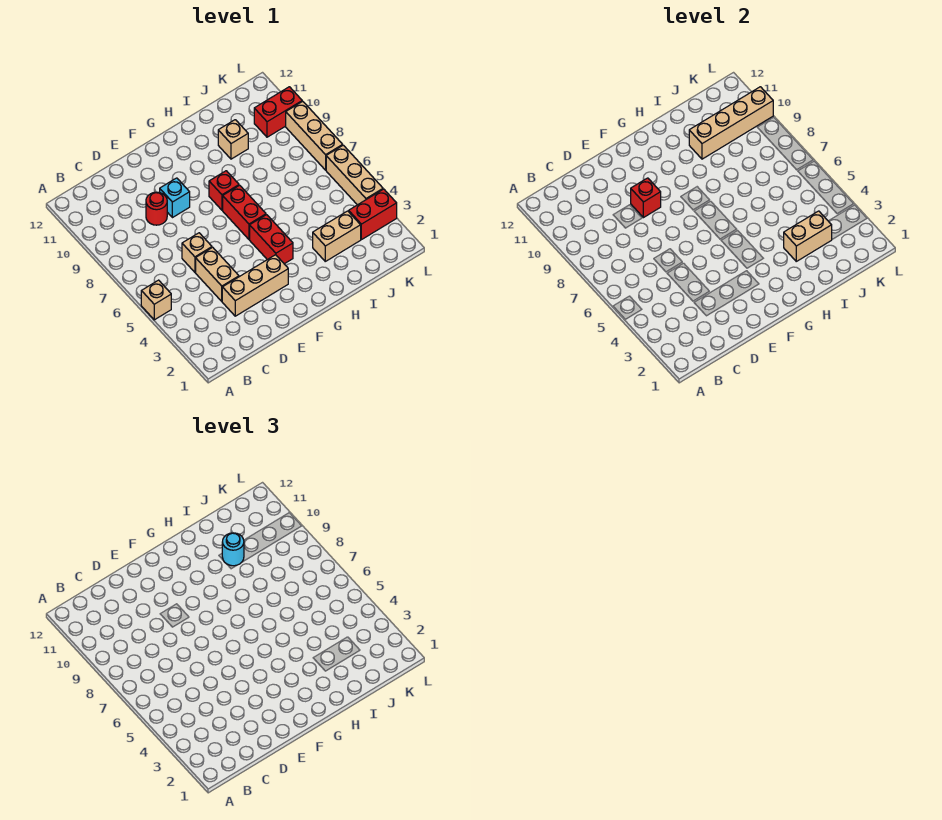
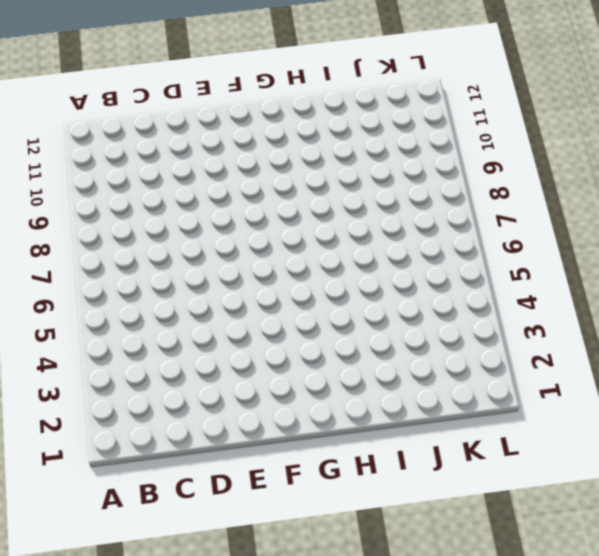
none -> tan 1x1 brick [141,280,171,320]
none -> tan 1x3 brick [222,255,288,316]
none -> tan 1x2 brick [196,247,239,301]

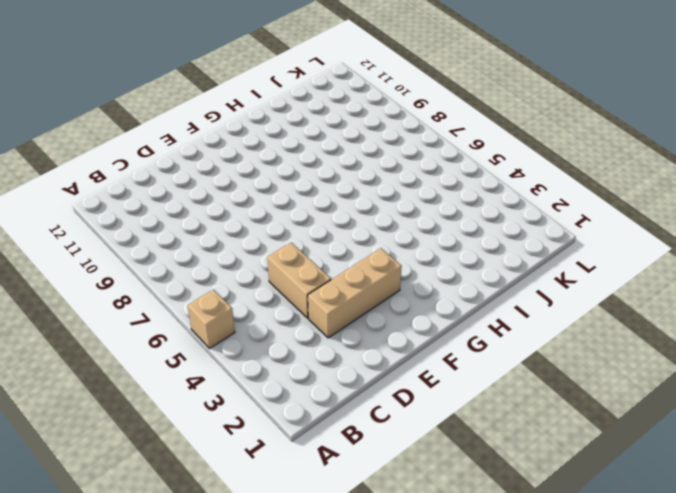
none -> tan 1x1 brick [182,233,212,272]
none -> red 1x1 round brick [146,192,167,225]
none -> cyan 1x1 brick [160,178,190,218]

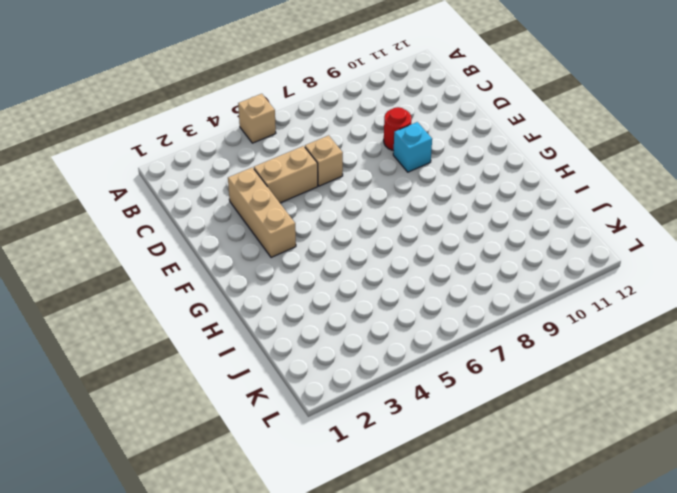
none -> red 1x2 brick [250,215,293,264]
none -> red 1x2 brick [223,185,266,239]
none -> red 1x1 brick [209,171,239,210]

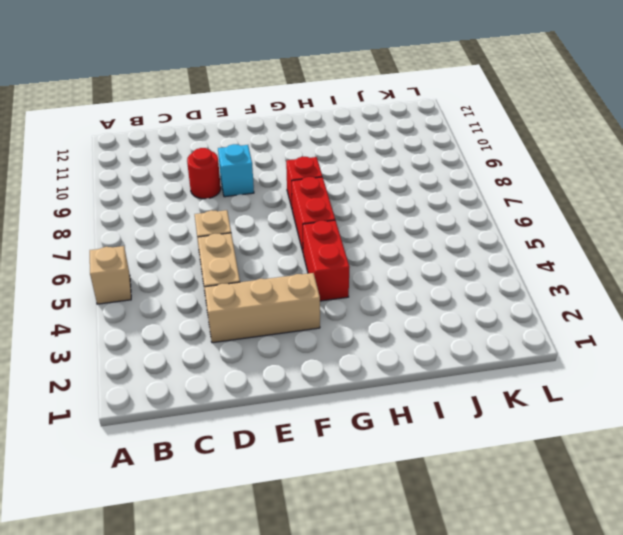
none -> tan 1x2 brick [313,211,361,261]
none -> tan 1x1 brick [218,120,248,159]
none -> red 1x2 brick [349,189,397,240]

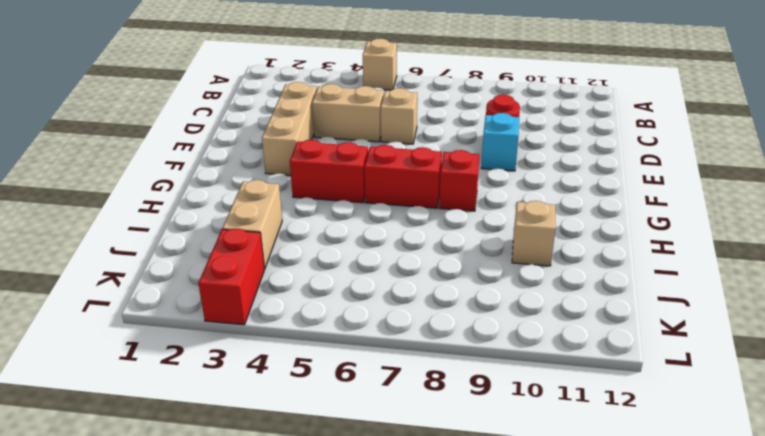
none -> red 1x2 brick [254,87,302,137]
none -> tan 1x3 brick [326,145,383,205]
none -> tan 1x3 brick [286,101,343,170]

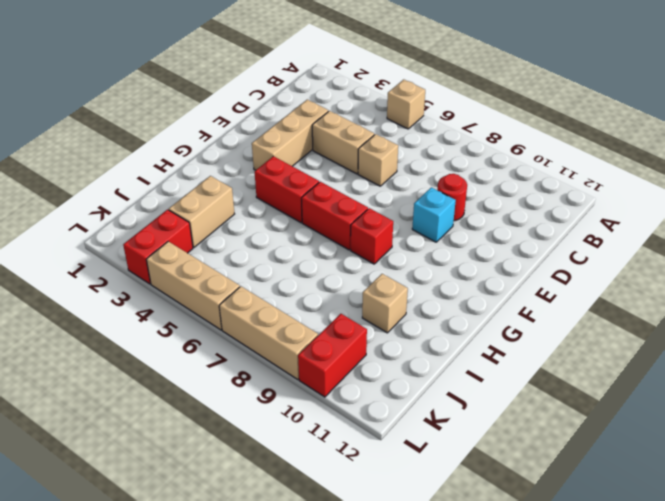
none -> red 1x1 brick [631,178,661,218]
none -> tan 1x2 brick [784,211,832,261]
none -> tan 1x4 brick [689,87,773,159]

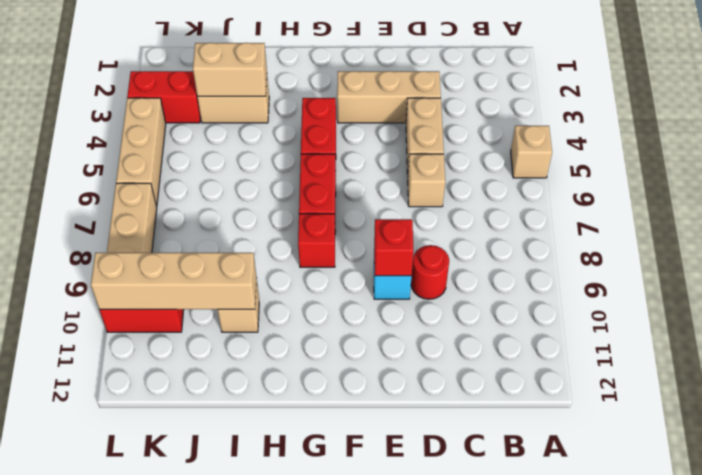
none -> cyan 1x1 round brick [222,533,244,566]

